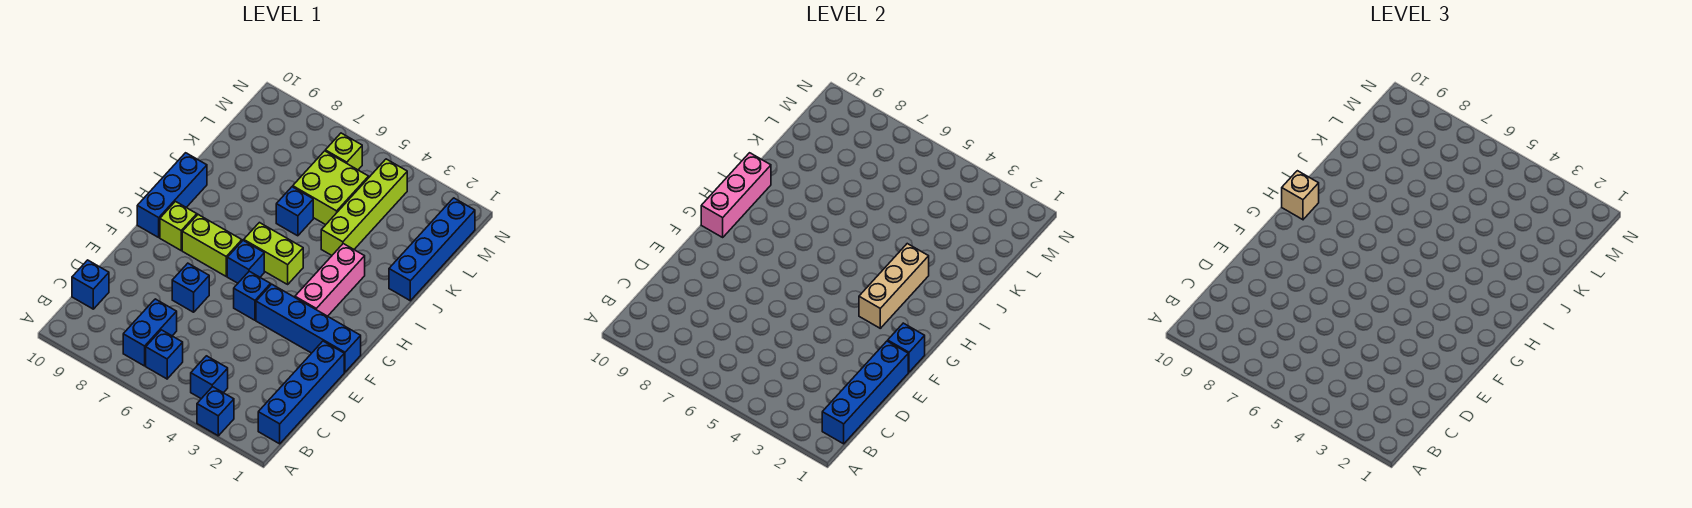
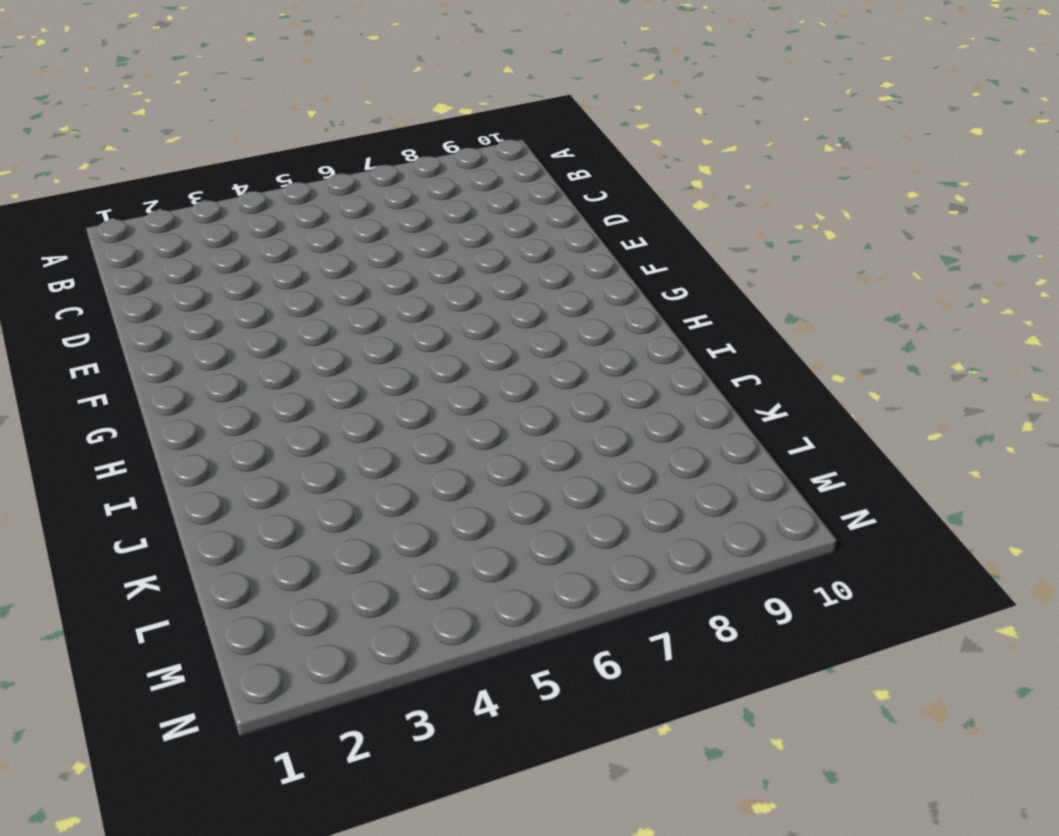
none -> blue 1x1 brick [197,387,234,436]
none -> blue 1x4 brick [258,341,344,444]
none -> blue 1x1 brick [191,356,228,399]

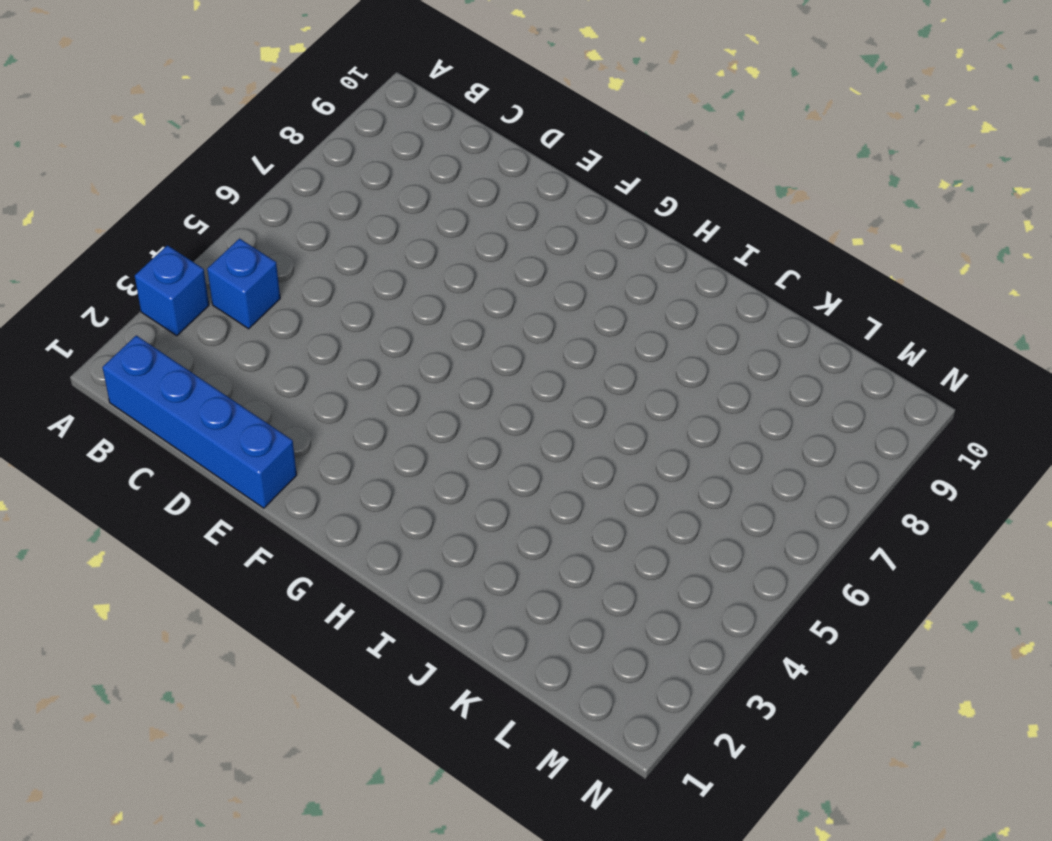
none -> blue 1x1 brick [146,330,183,379]
none -> blue 1x2 brick [123,299,177,366]
none -> blue 1x1 brick [72,260,109,309]

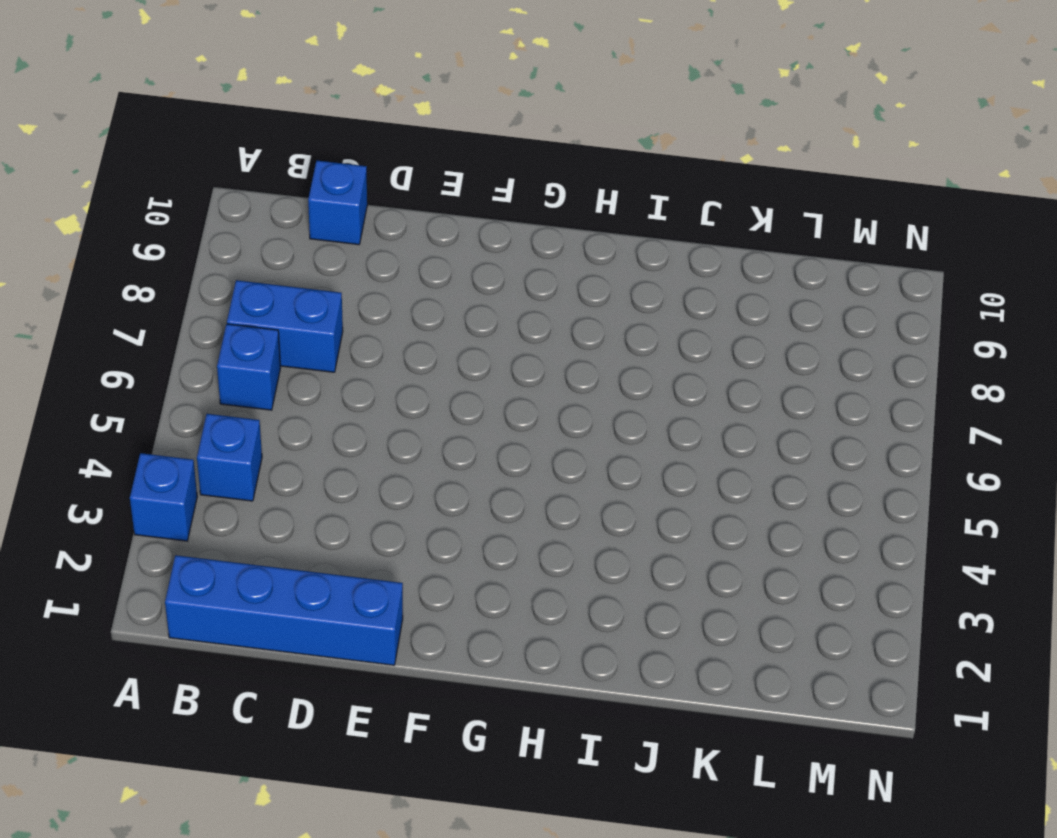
none -> blue 1x1 brick [172,263,209,312]
none -> blue 1x4 brick [256,284,361,372]
none -> blue 1x1 brick [234,271,271,320]

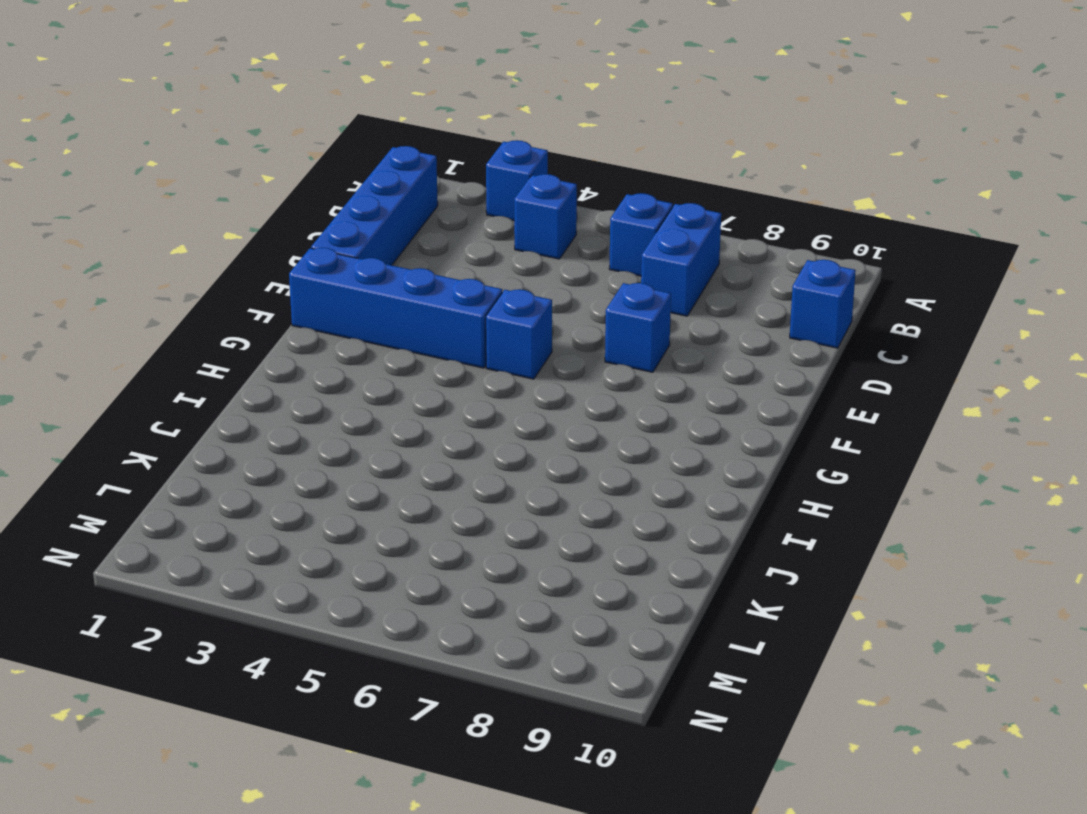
none -> pink 1x3 brick [295,244,365,316]
none -> blue 1x1 brick [227,240,264,283]
none -> lime 1x2 brick [182,215,242,276]

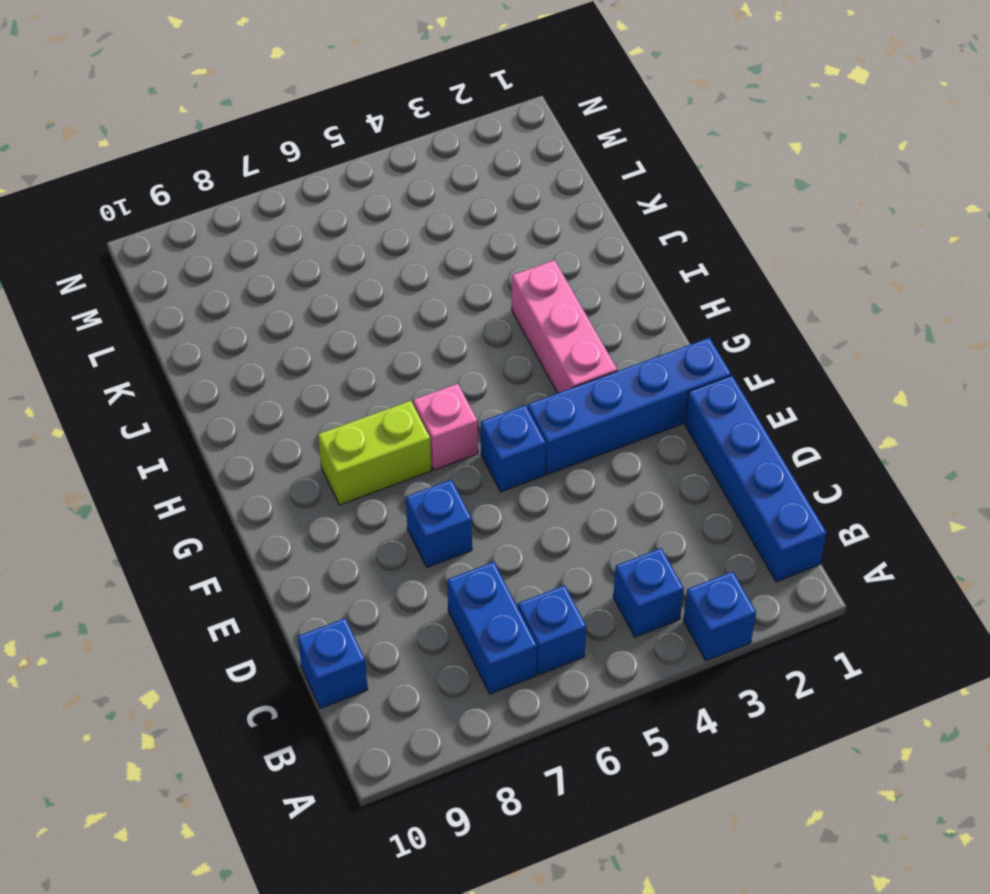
pink 1x1 brick [413,384,478,470] -> blue 1x1 brick [227,240,264,283]
none -> lime 1x1 brick [160,202,197,250]
none -> blue 1x3 brick [137,153,207,237]
none -> lime 1x2 brick [244,223,303,284]

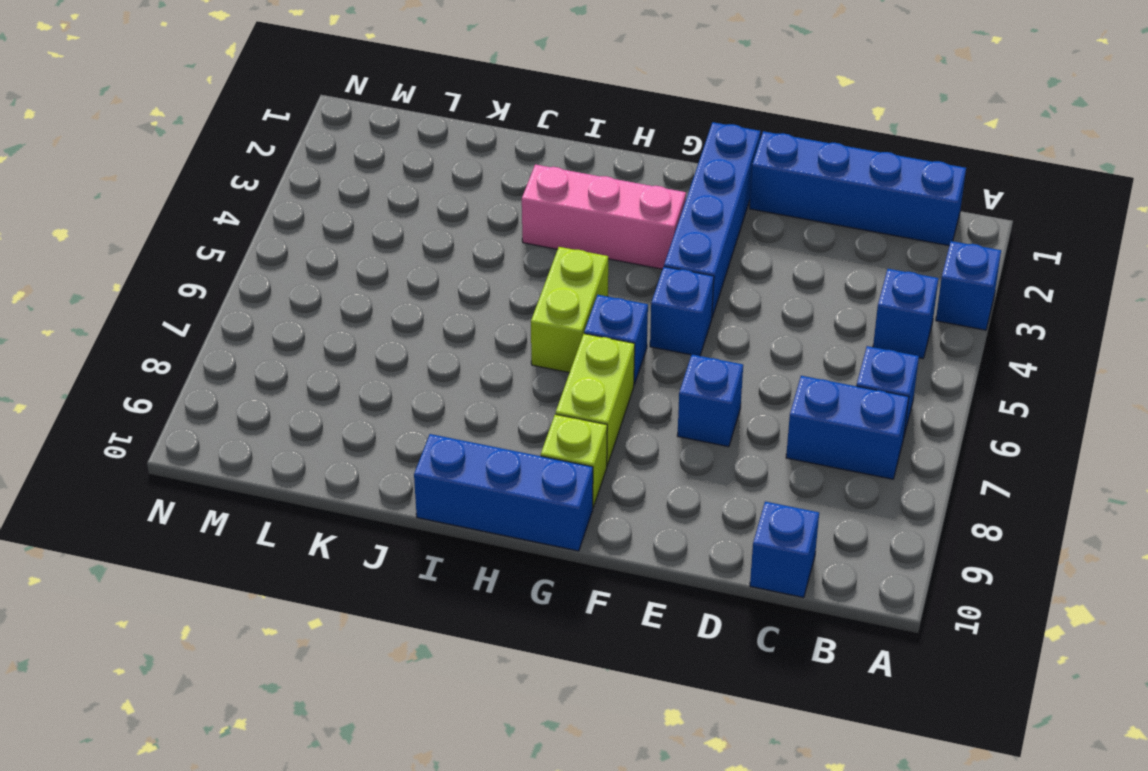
none -> blue 1x4 brick [389,198,475,301]
none -> lime 1x4 brick [321,159,407,255]
none -> blue 1x1 brick [276,187,313,236]

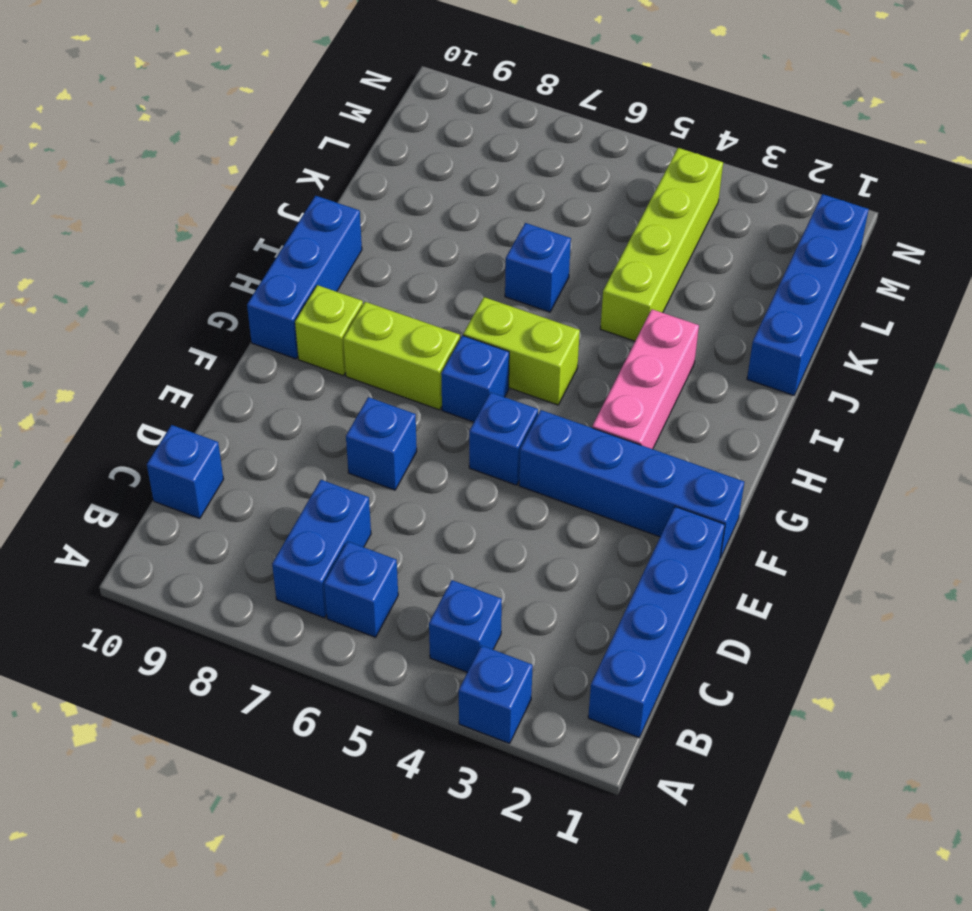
none -> lime 2x2 brick [293,151,369,225]
none -> lime 1x1 brick [325,133,362,170]
none -> blue 1x4 brick [822,341,908,444]

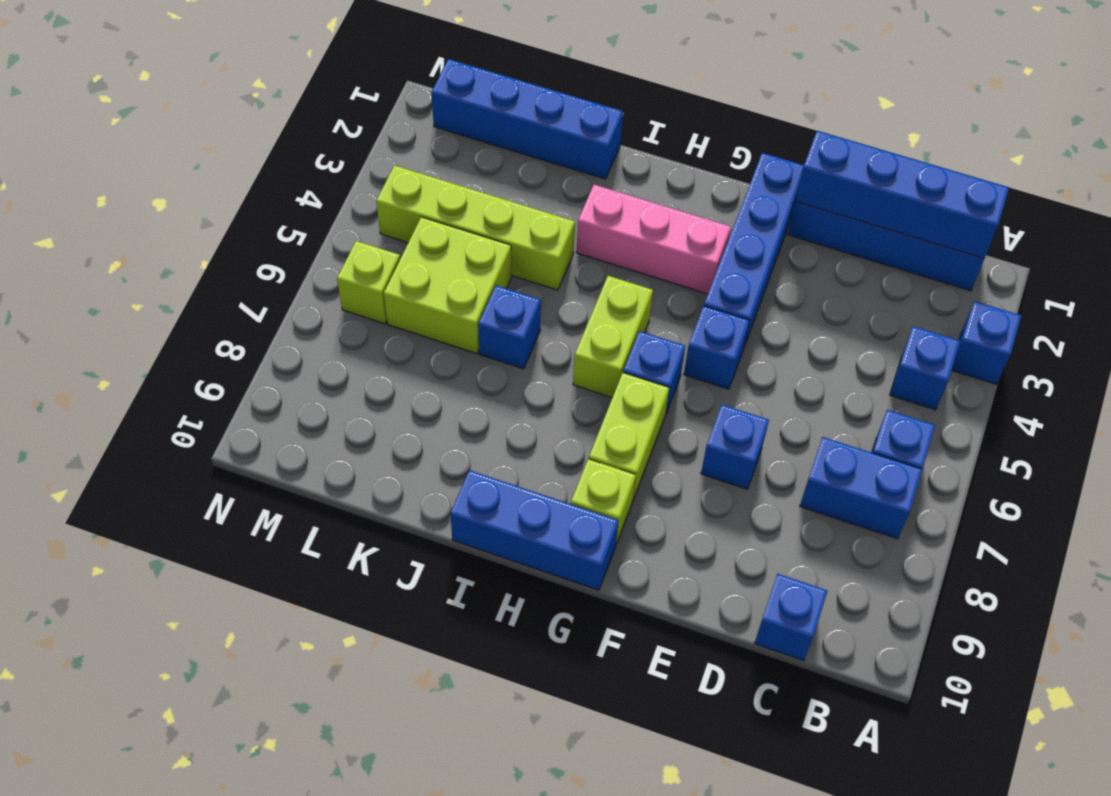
none -> blue 1x1 brick [888,323,925,372]
none -> tan 1x3 brick [859,244,929,328]
none -> pink 1x3 brick [701,153,771,237]

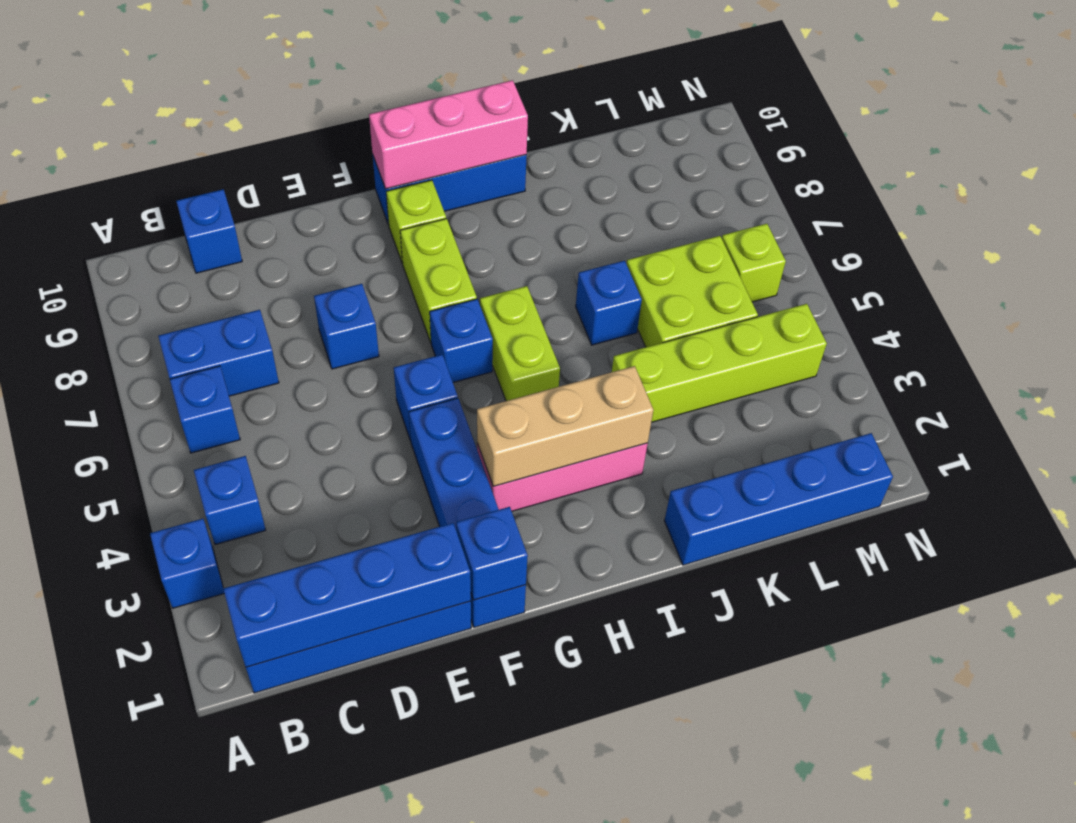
none -> tan 1x1 brick [1282,171,1319,220]

